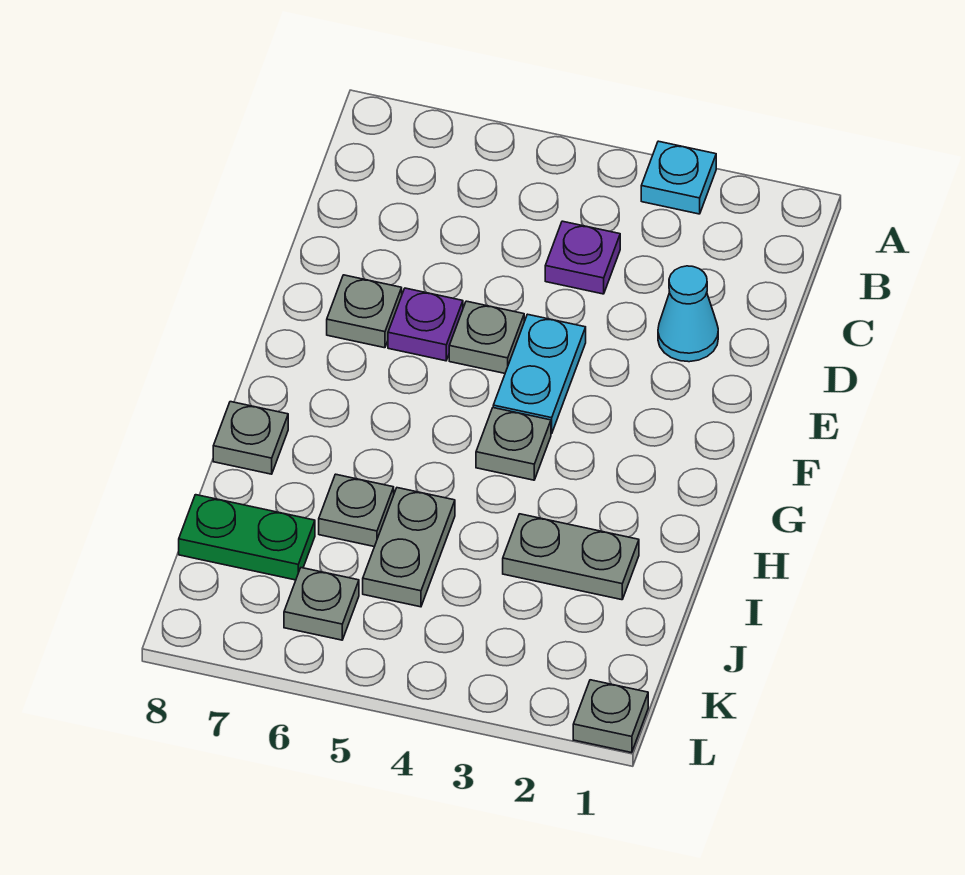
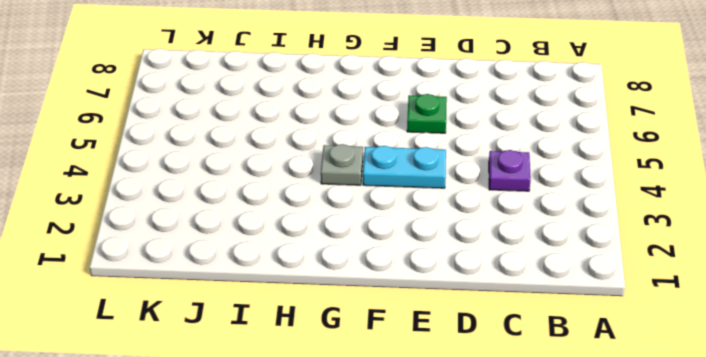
green 1x1 plate [407,94,447,133] -> purple 1x1 plate [388,288,463,361]
none -> cyan 1x1 plate [641,141,716,214]
none -> cyan 1x1 cone [658,266,718,362]
none -> grey 1x1 plate [449,301,524,373]

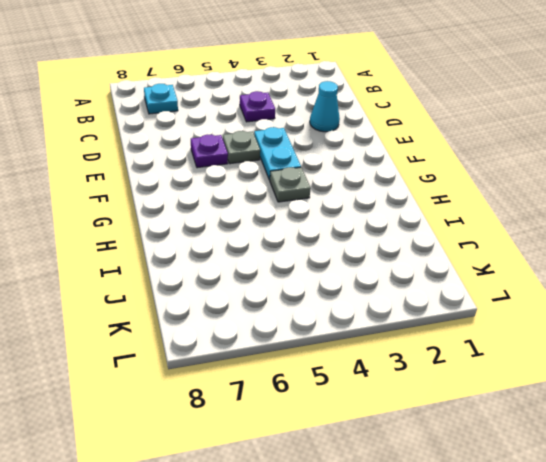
cyan 1x1 plate [144,84,178,114] -> cyan 1x1 plate moved to [641,141,716,214]
none -> grey 1x1 plate [327,275,402,348]
none -> grey 1x1 plate [213,402,288,474]
none -> grey 1x2 plate [503,514,639,600]

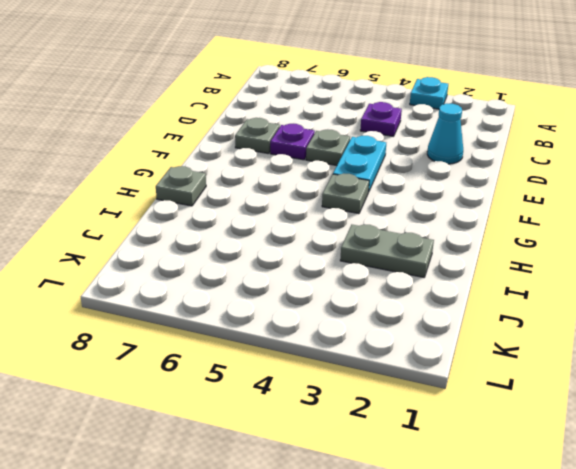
none -> grey 1x2 plate [363,488,455,607]
none -> grey 1x1 plate [319,474,394,547]
none -> green 1x2 plate [179,495,315,580]

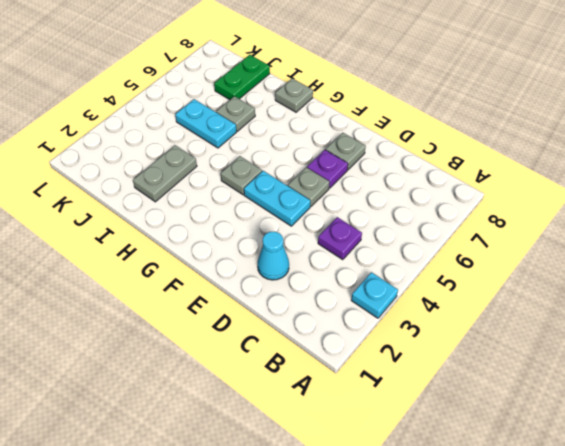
cyan 1x2 plate [175,99,236,148] -> grey 1x2 plate [363,488,455,607]
none -> grey 1x1 plate [284,568,359,640]
none -> grey 1x1 plate [573,680,648,753]

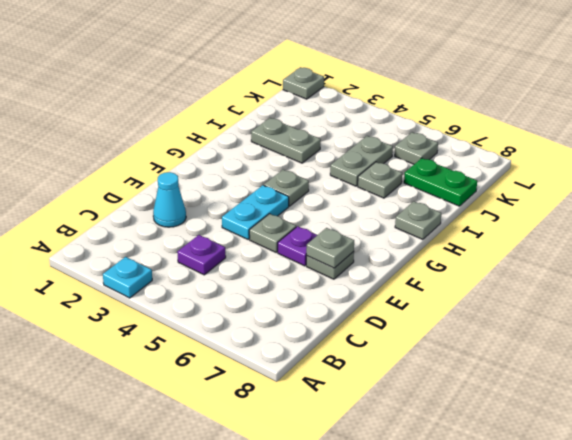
grey 1x1 plate [306,228,354,268] -> none

